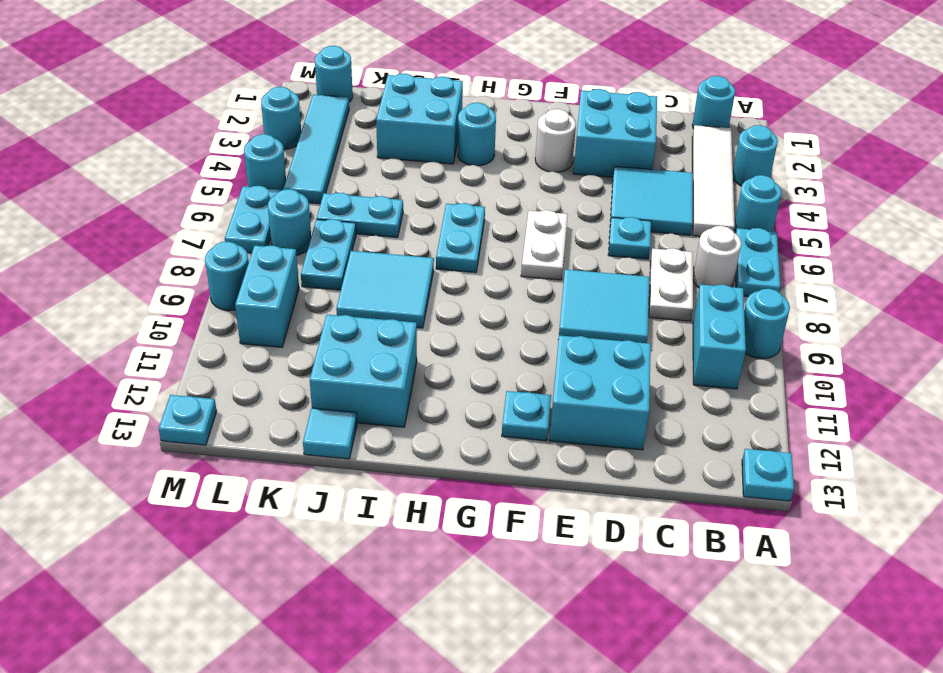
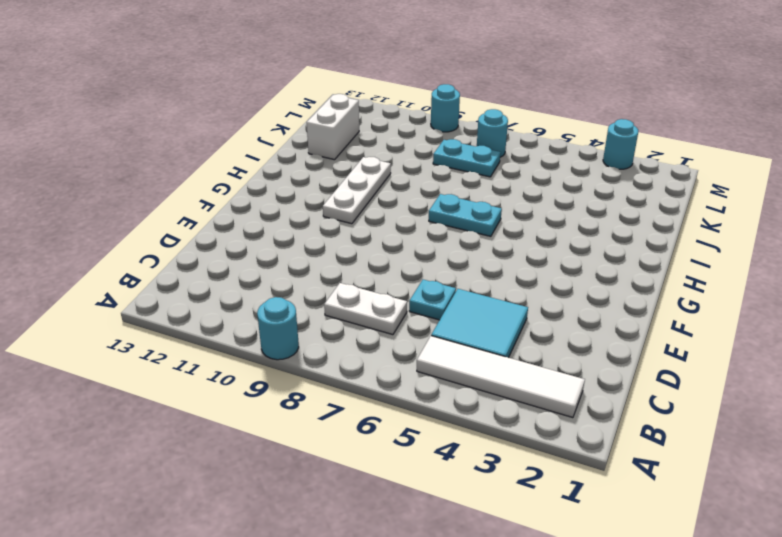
white 1x3 plate [323,157,391,224] -> none
white 1x2 brick [307,94,359,160] -> cyan 2x2 brick [310,315,417,427]
none -> cyan 1x1 round brick [733,125,778,186]
none -> cyan 1x1 round brick [734,175,782,231]
none -> cyan 1x2 plate [735,228,780,296]
none -> cyan 1x1 plate [742,449,794,501]

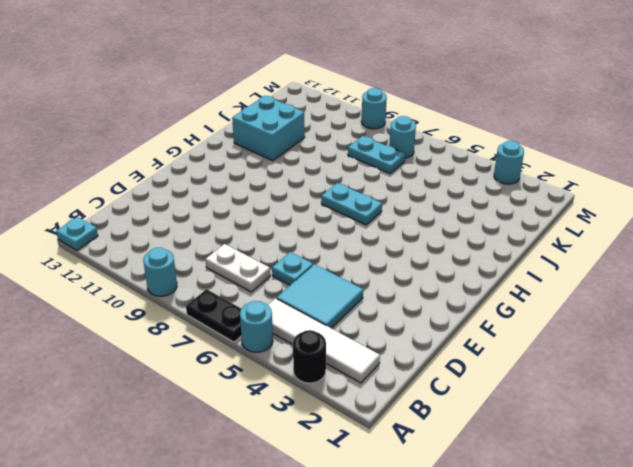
black 1x1 round brick [293,330,326,383] -> cyan 1x1 round brick [733,125,778,186]
black 1x2 plate [186,289,241,342] -> cyan 1x2 plate [735,228,780,296]
none -> cyan 1x1 round brick [692,76,735,129]
none -> white 1x1 round brick [693,226,741,288]
none -> cyan 1x2 brick [693,284,746,389]
none -> cyan 2x2 brick [573,89,657,177]

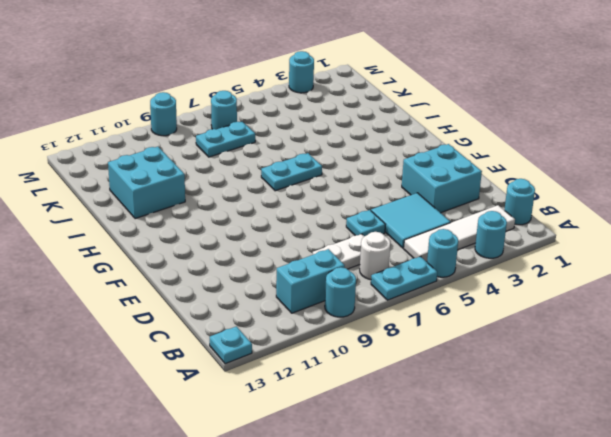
none -> cyan 2x2 tile [559,269,649,343]
none -> cyan 2x2 brick [549,335,651,450]
none -> white 1x1 round brick [535,109,576,172]
none -> white 1x2 plate [521,210,568,280]

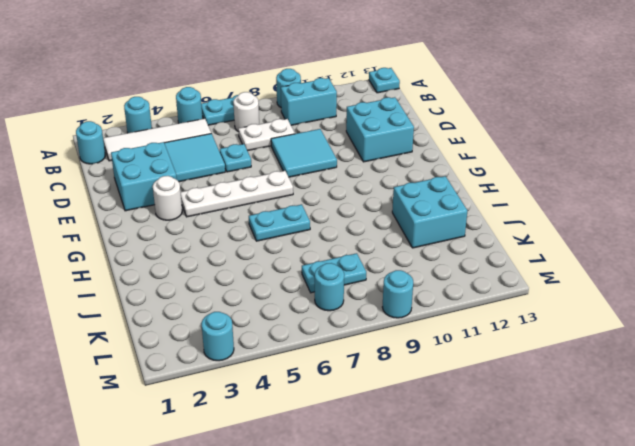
white 1x4 plate [181,171,293,217] -> white 1x2 plate [521,210,568,280]
none -> cyan 1x1 plate [502,391,551,441]
none -> cyan 1x1 round brick [458,103,496,166]
none -> cyan 2x2 brick [376,73,463,164]
none -> cyan 2x2 tile [336,251,434,328]

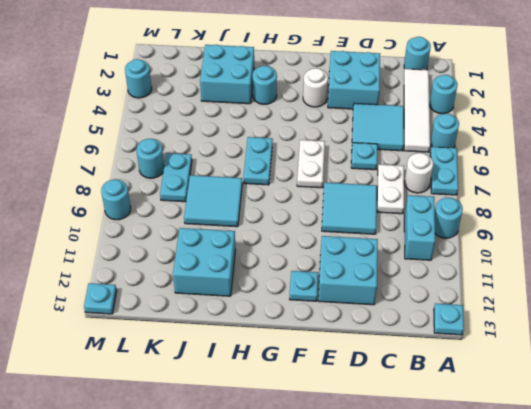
none -> cyan 1x2 plate [317,193,403,238]
none -> cyan 1x1 tile [303,408,357,459]
none -> cyan 1x1 round brick [315,46,353,102]
none -> cyan 1x4 tile [283,94,349,204]

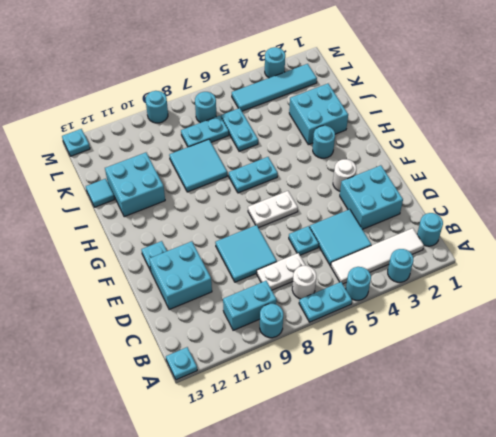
none -> cyan 1x1 round brick [315,46,353,102]
none -> cyan 1x2 brick [235,245,299,347]
none -> cyan 1x1 round brick [244,134,286,191]
none -> cyan 1x2 plate [225,186,281,253]

